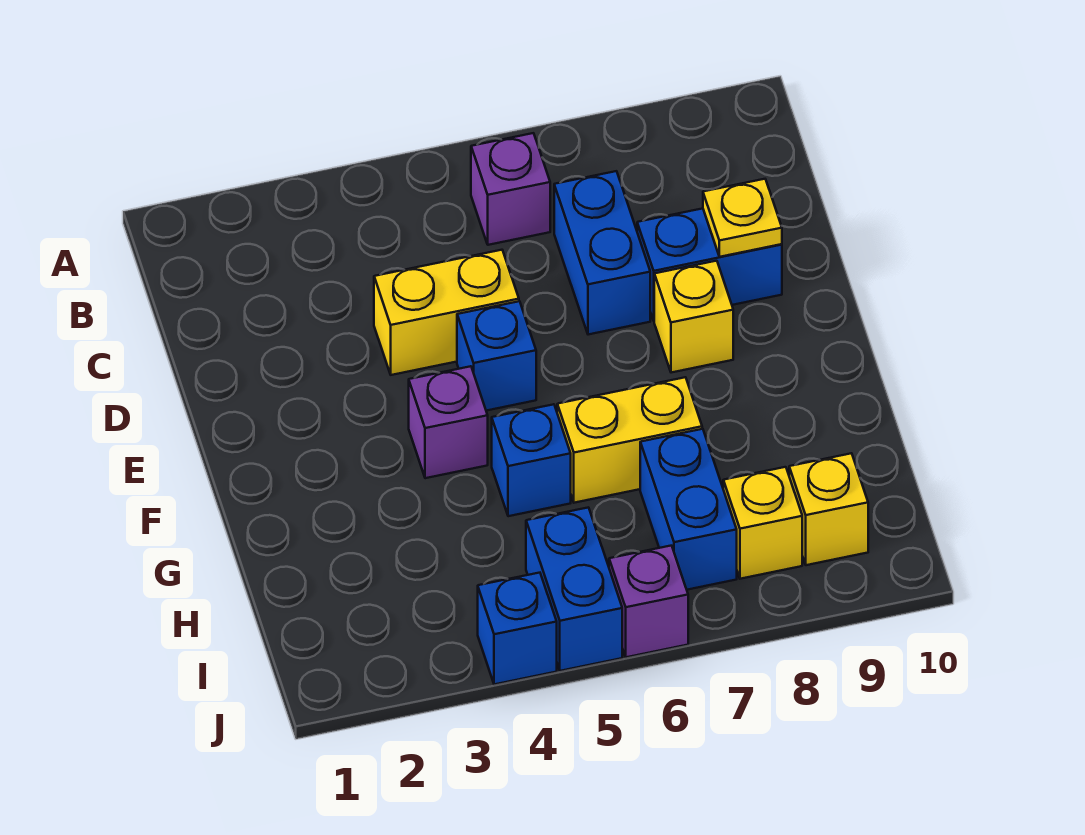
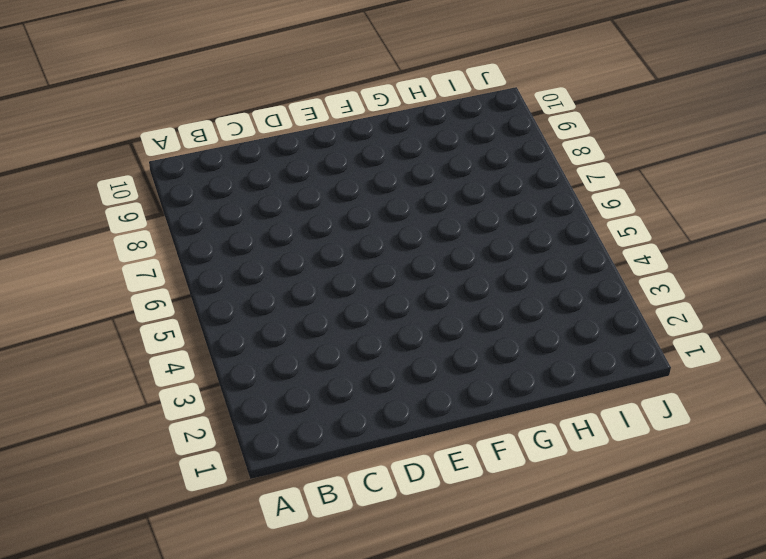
none -> purple 1x1 brick [471,133,550,245]
none -> blue 1x2 brick [554,171,650,335]
none -> yellow 1x2 brick [374,250,519,375]

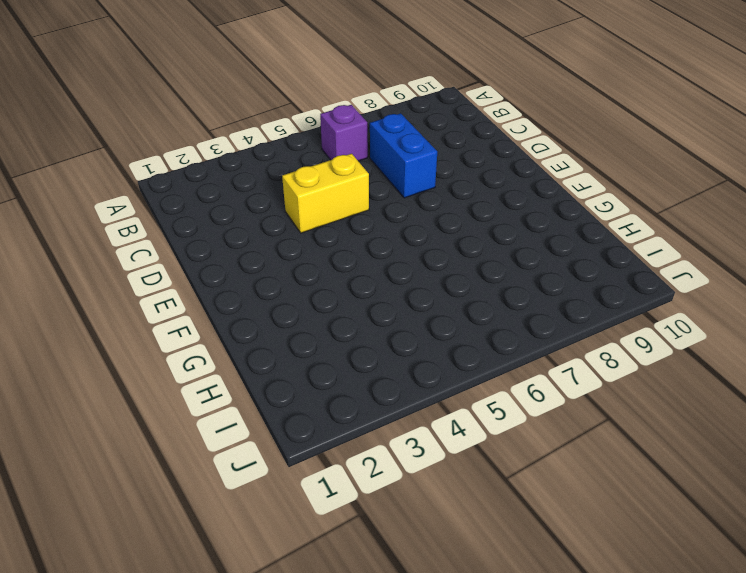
none -> blue 1x2 brick [637,208,782,321]
none -> blue 1x1 brick [457,301,536,411]
none -> yellow 1x1 brick [654,261,733,373]

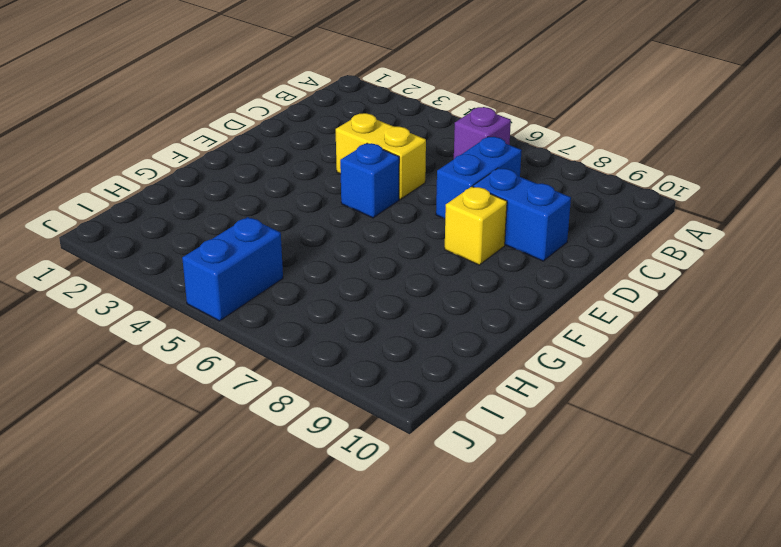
none -> purple 1x1 brick [409,366,488,478]
none -> blue 1x1 brick [492,404,571,516]
none -> yellow 1x2 brick [557,377,702,503]

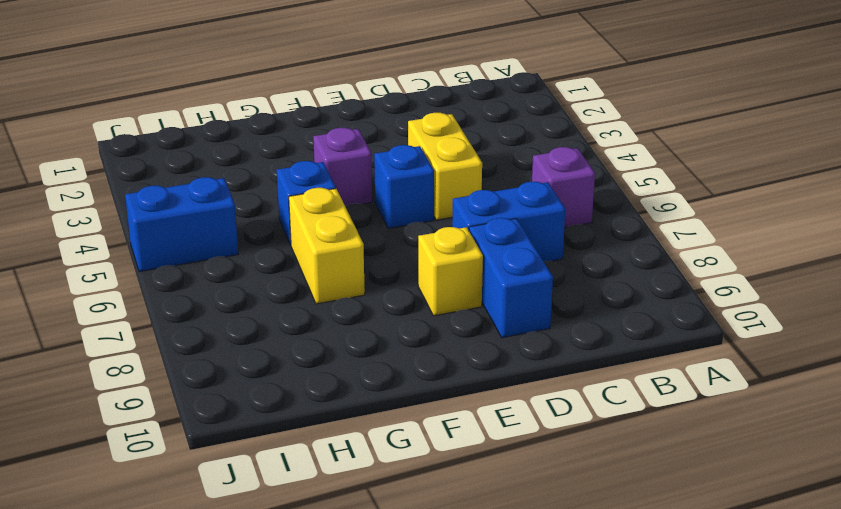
none -> blue 1x2 brick [640,429,737,590]
none -> yellow 1x1 brick [723,467,802,579]
none -> yellow 1x1 brick [789,453,868,565]

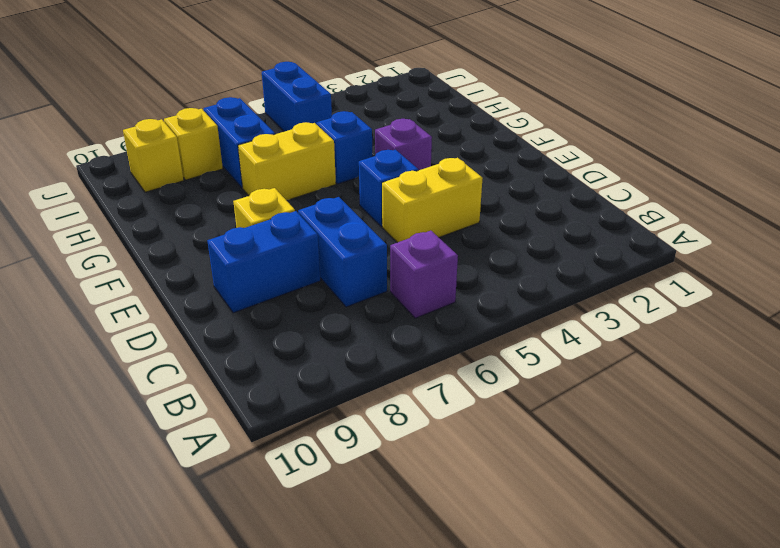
none -> blue 1x1 brick [478,573,557,684]
none -> purple 1x1 brick [609,546,688,657]
none -> yellow 1x1 plate [703,179,782,257]

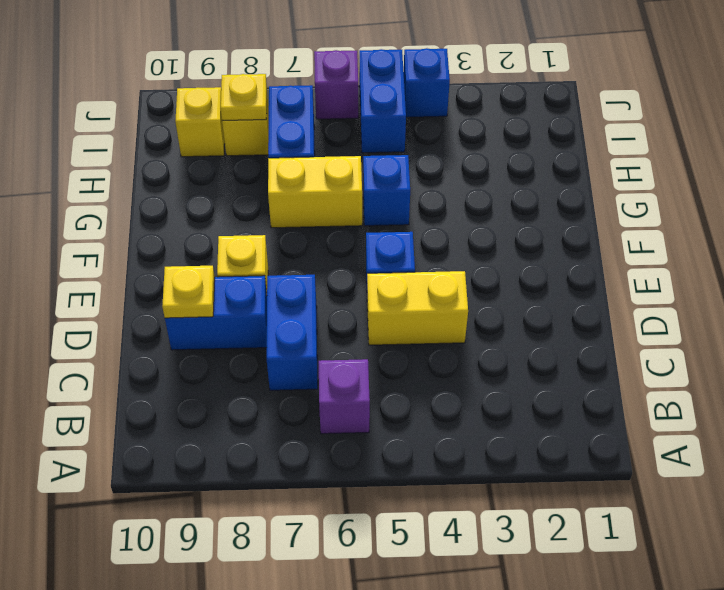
yellow 1x1 plate [221,74,267,120] -> none
none -> purple 1x1 brick [409,366,488,478]

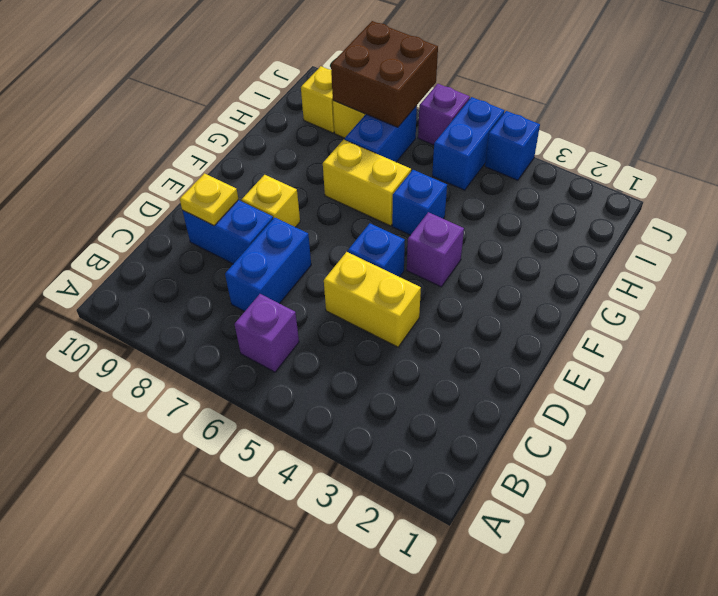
brown 2x2 brick [331,21,438,127] -> none

